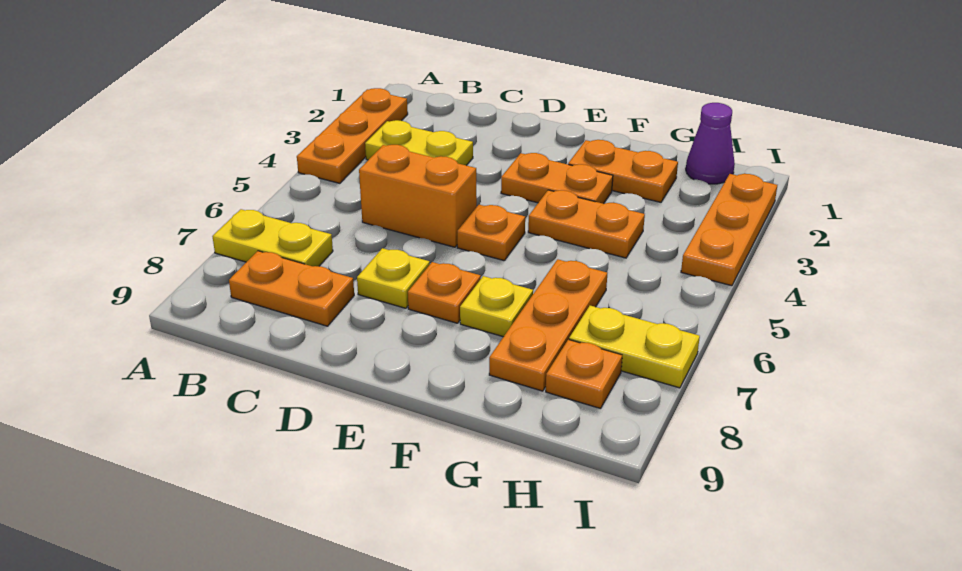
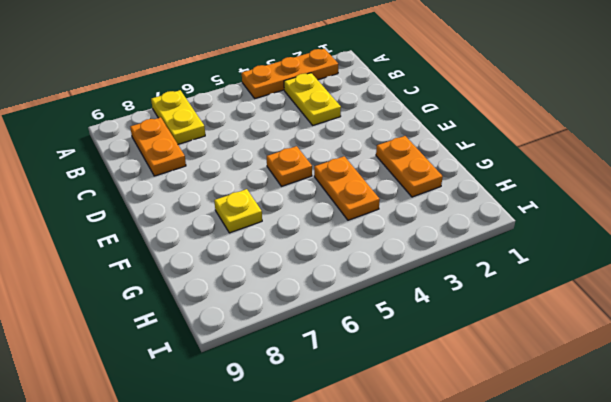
none -> orange 1x2 brick [359,145,477,247]
none -> yellow 1x1 plate [357,248,430,308]
none -> orange 1x2 plate [501,153,613,204]

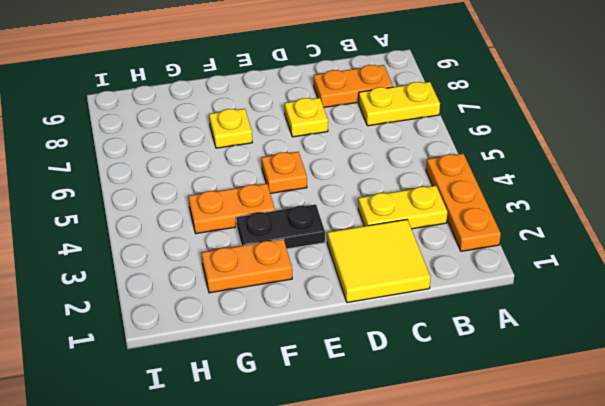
yellow 2x2 tile [327,219,430,303] -> none
black 1x2 plate [236,204,325,249] -> orange 1x2 plate [501,153,613,204]
none -> orange 1x2 brick [359,145,477,247]
none -> orange 1x1 plate [408,262,481,323]
none -> orange 1x3 plate [489,259,607,391]

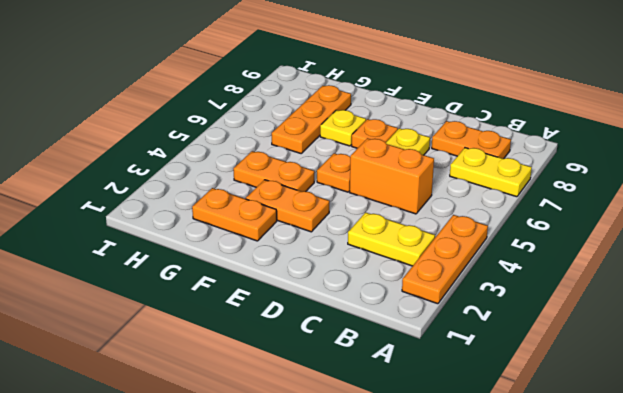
none -> purple 1x1 cone [686,103,735,184]
none -> yellow 1x2 plate [569,306,700,388]
none -> orange 1x1 plate [546,340,622,409]

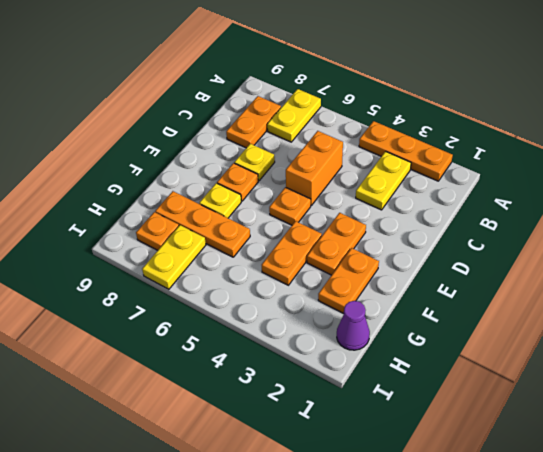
none -> orange 1x3 plate [681,174,777,286]

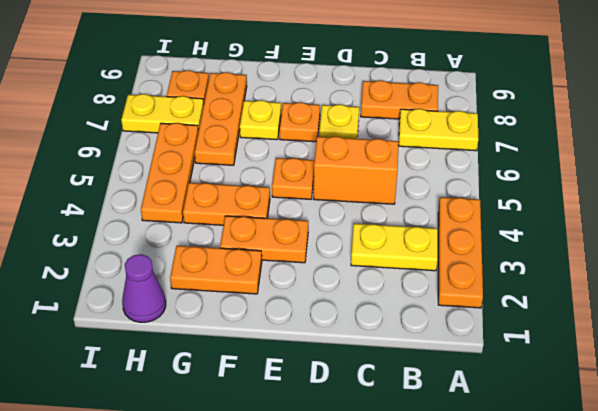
orange 1x3 plate [141,123,198,223] -> orange 1x3 plate moved to [681,174,777,286]

